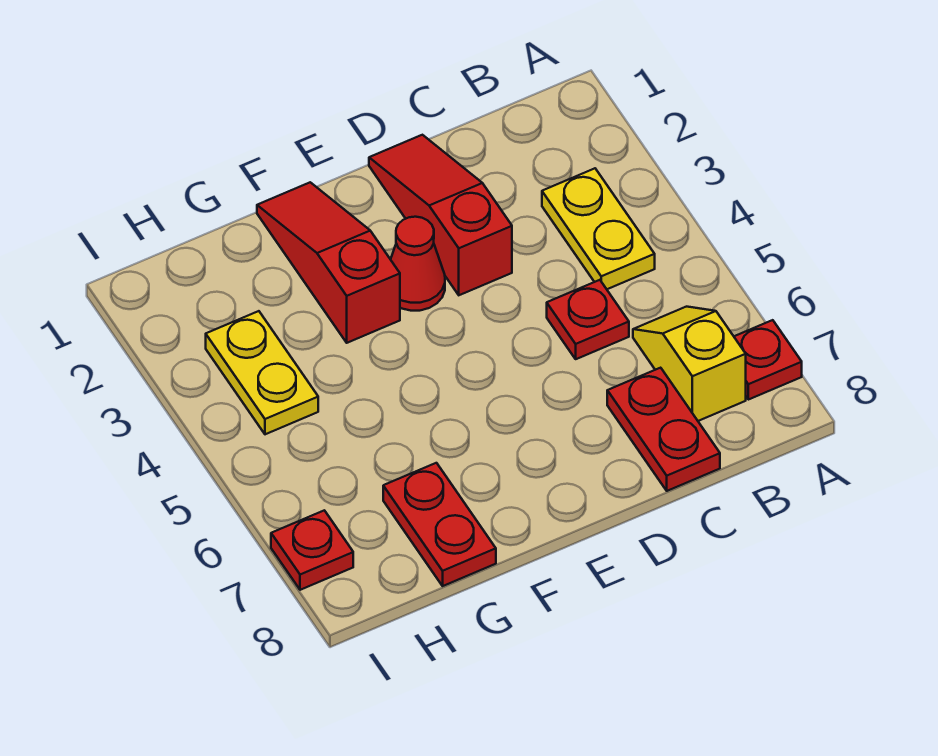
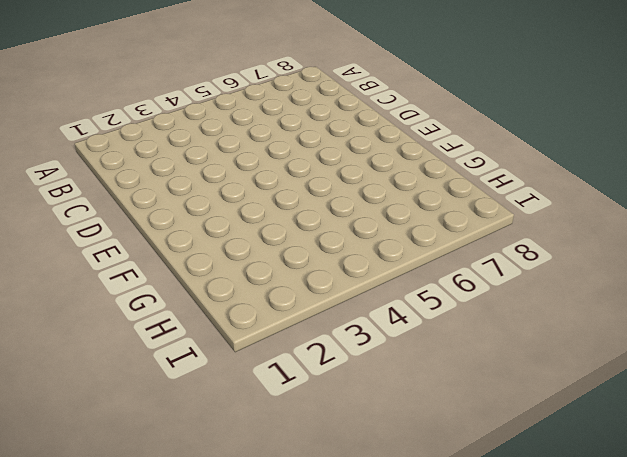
none -> red 1x1 plate [734,320,802,400]
none -> yellow 1x2 plate [542,168,655,289]

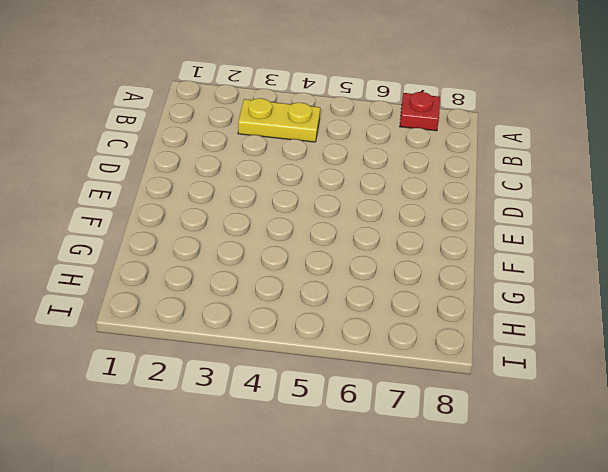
none -> yellow 1x2 slope [633,307,746,421]
none -> red 1x1 plate [547,280,629,359]

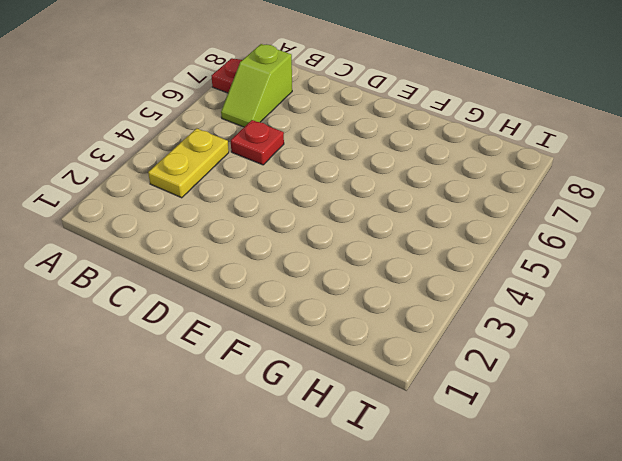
lime 1x2 slope [221,44,292,127] -> yellow 1x2 slope [633,307,746,421]
none -> red 1x2 plate [607,368,720,491]
none -> red 1x3 slope [369,135,512,295]

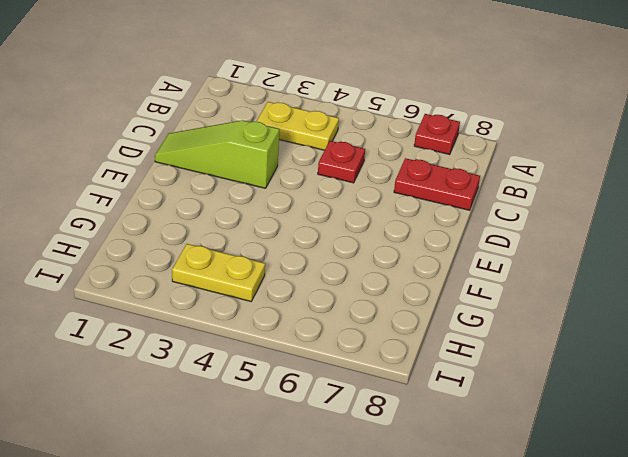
lime 1x3 slope [155,120,279,188] -> red 1x3 slope [369,135,512,295]
none -> yellow 1x2 slope [633,307,746,421]
none -> red 1x1 cone [391,217,445,311]

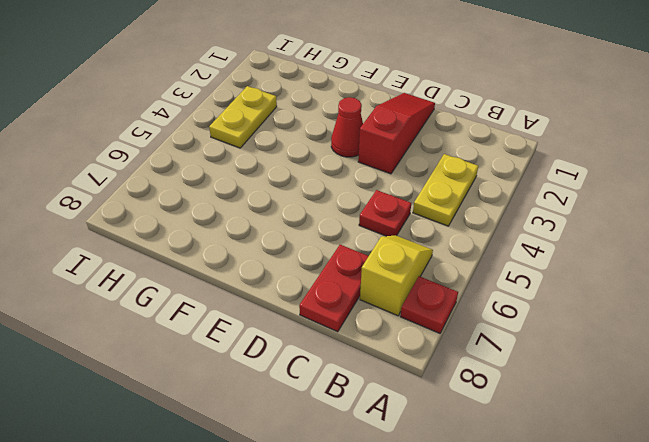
none -> red 1x3 slope [257,182,400,343]
none -> red 1x2 plate [383,463,496,586]

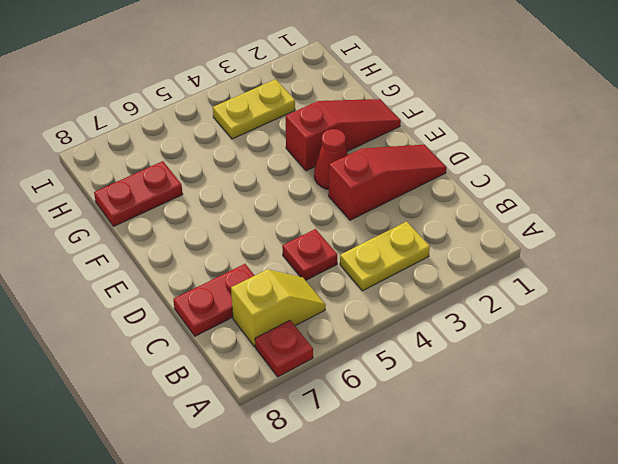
none -> red 1x1 plate [271,510,353,590]

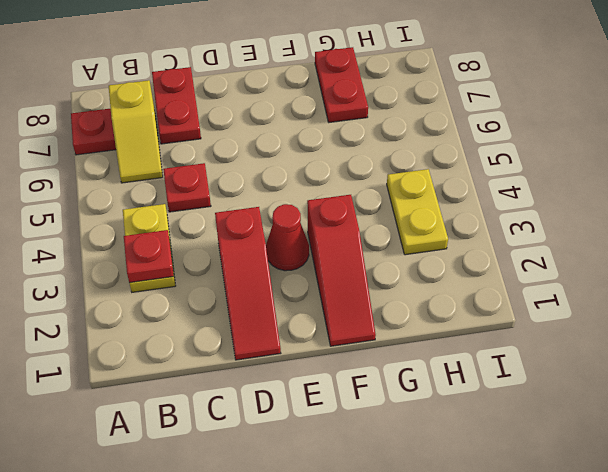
red 1x1 plate [124,230,174,283] -> red 1x1 plate moved to [271,510,353,590]

